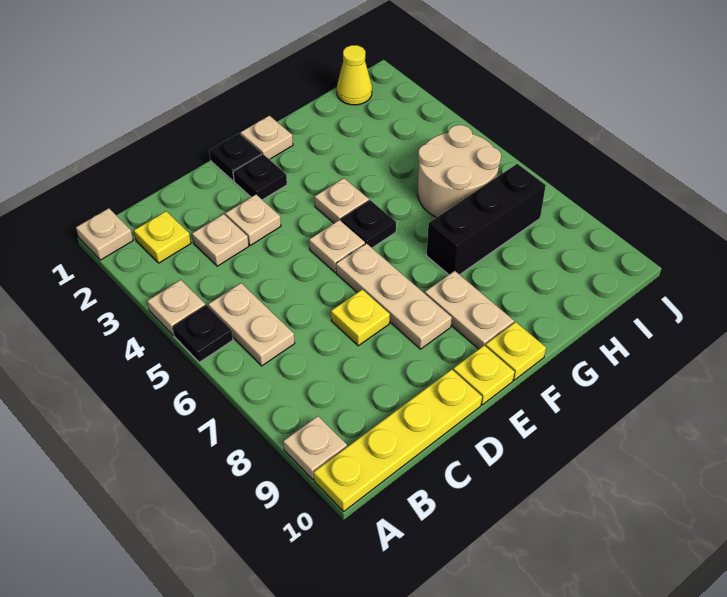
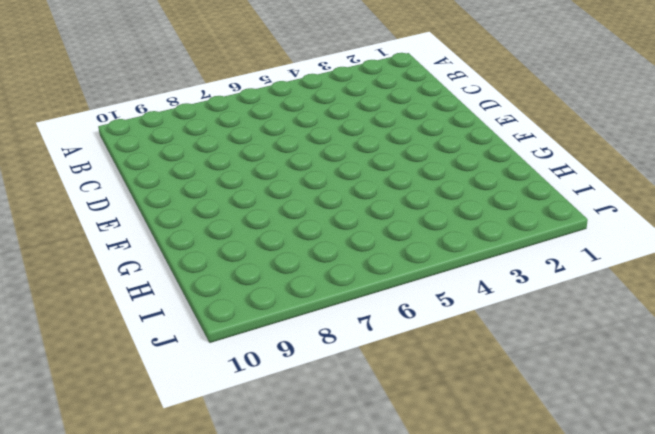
none -> tan 1x1 plate [76,208,133,260]
none -> tan 1x1 plate [147,280,205,335]
none -> black 1x1 plate [173,305,233,362]

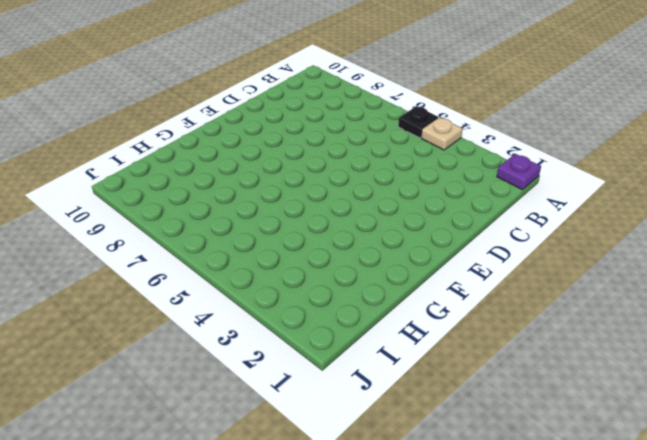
purple 1x1 plate [497,154,541,190] -> tan 1x1 plate [76,208,133,260]
none -> tan 1x1 plate [283,416,347,479]
none -> yellow 1x4 plate [314,369,482,511]
none -> yellow 1x1 plate [134,211,191,263]

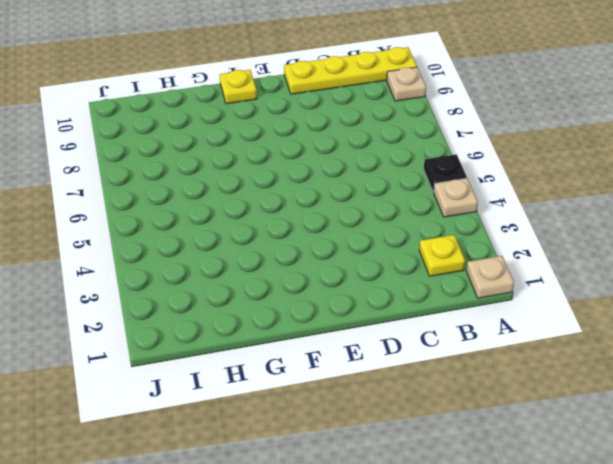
none -> tan 1x2 plate [208,283,295,366]
none -> tan 1x1 plate [192,214,249,266]
none -> tan 1x1 plate [225,195,281,245]

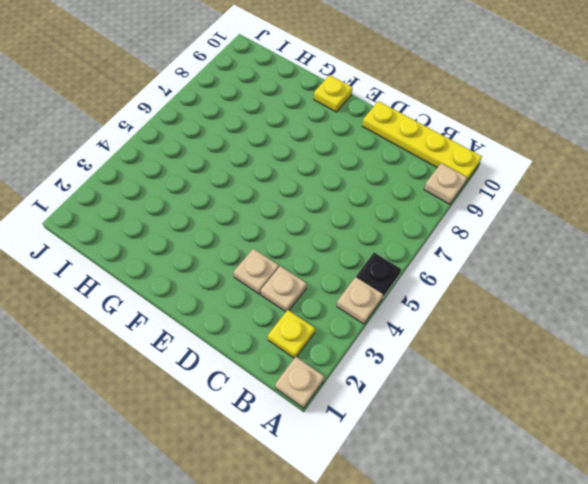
none -> tan 1x2 plate [208,283,295,366]
none -> yellow 1x1 plate [331,289,390,346]
none -> black 1x1 plate [209,133,262,181]

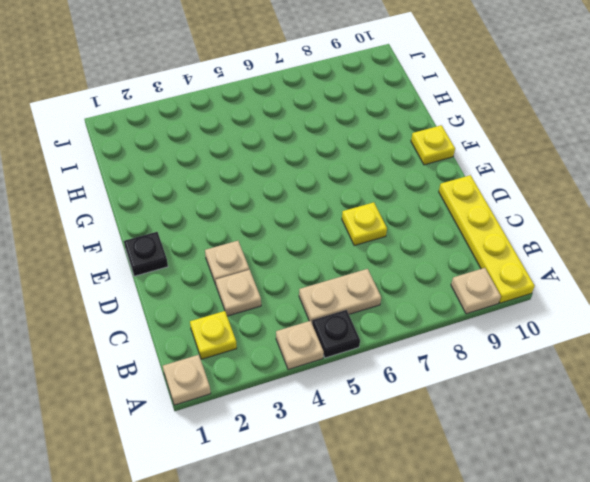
none -> black 1x1 plate [233,154,287,200]
none -> tan 1x1 plate [309,220,365,272]
none -> tan 1x3 plate [336,243,452,349]

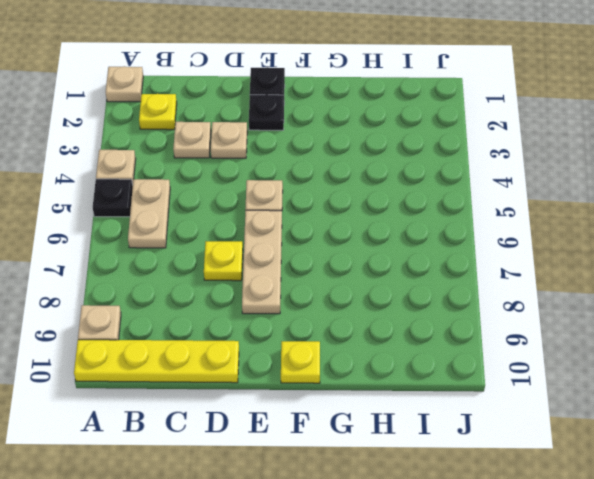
none -> yellow 1x1 plate [453,345,514,405]
none -> tan 1x1 plate [240,116,293,159]
none -> tan 1x1 plate [315,178,369,223]

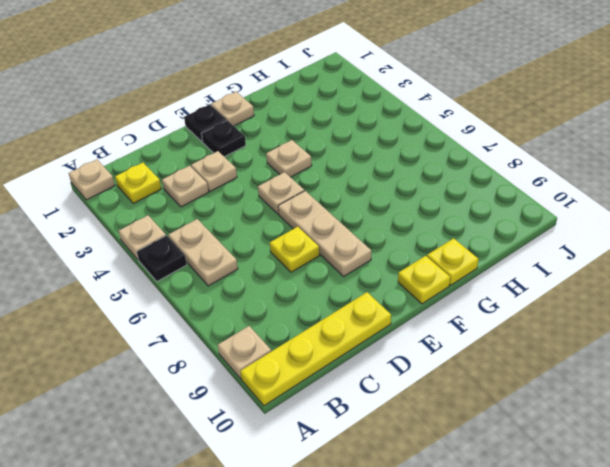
yellow 1x1 plate [427,238,478,285] -> yellow 1x1 plate moved to [453,345,514,405]
none -> black 1x1 plate [341,200,396,248]
none -> tan 1x2 plate [425,271,514,349]
none -> black 1x3 brick [426,164,546,275]

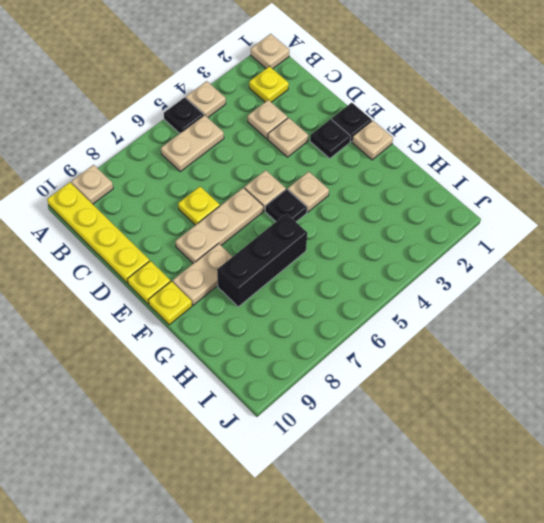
black 1x3 brick [217,214,307,307] -> black 1x3 brick turned to [426,164,546,275]
none -> tan 2x2 round brick [418,125,501,217]
none -> yellow 1x1 cone [337,45,372,105]

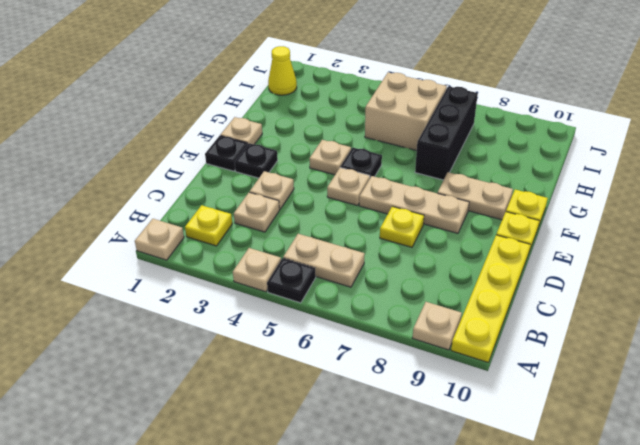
tan 2x2 brick [365,73,447,150] -> tan 2x2 round brick [418,125,501,217]

